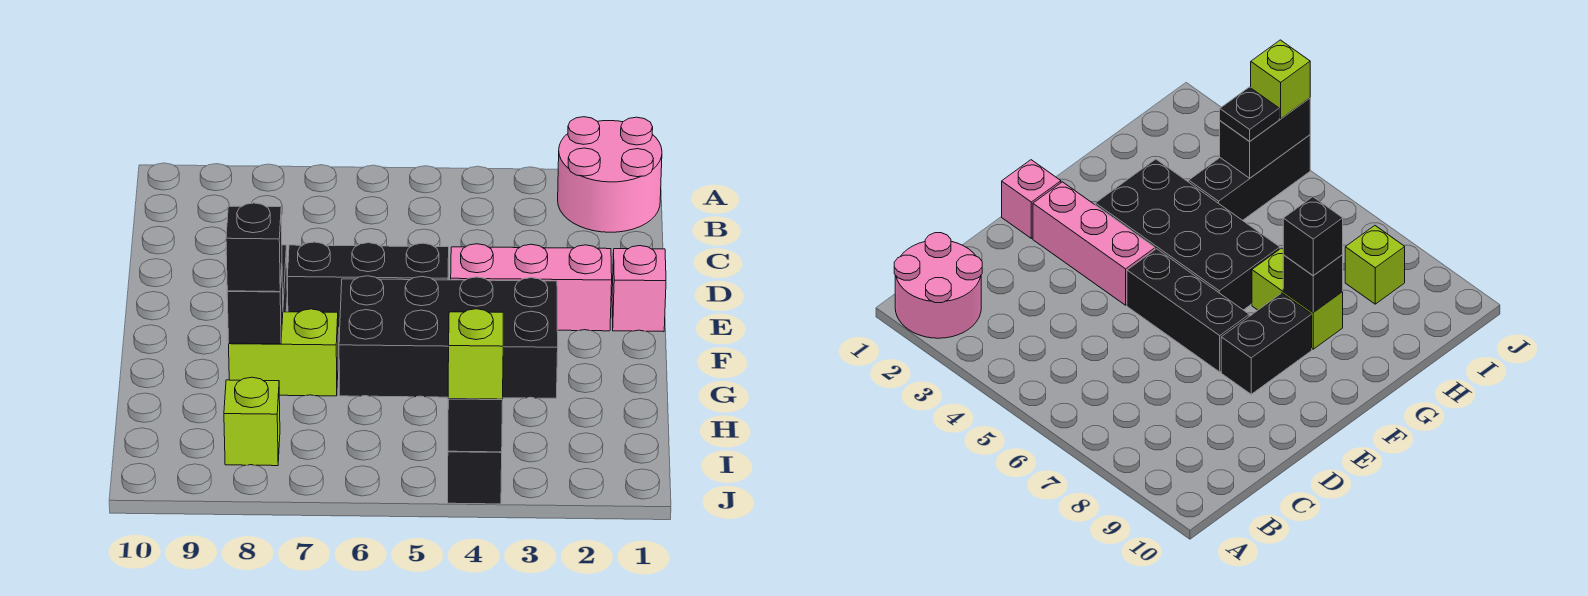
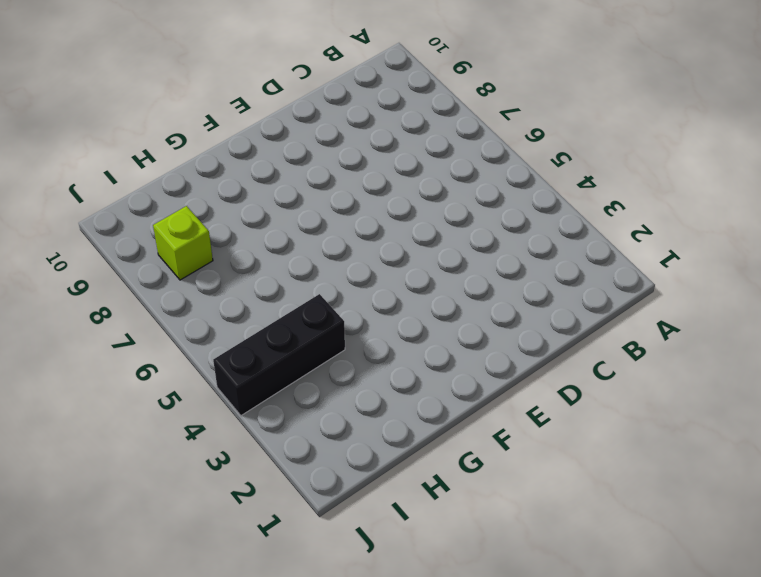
none -> pink 2x2 round brick [558,117,662,232]
none -> pink 1x1 brick [612,246,666,332]
none -> pink 1x3 brick [451,244,612,331]

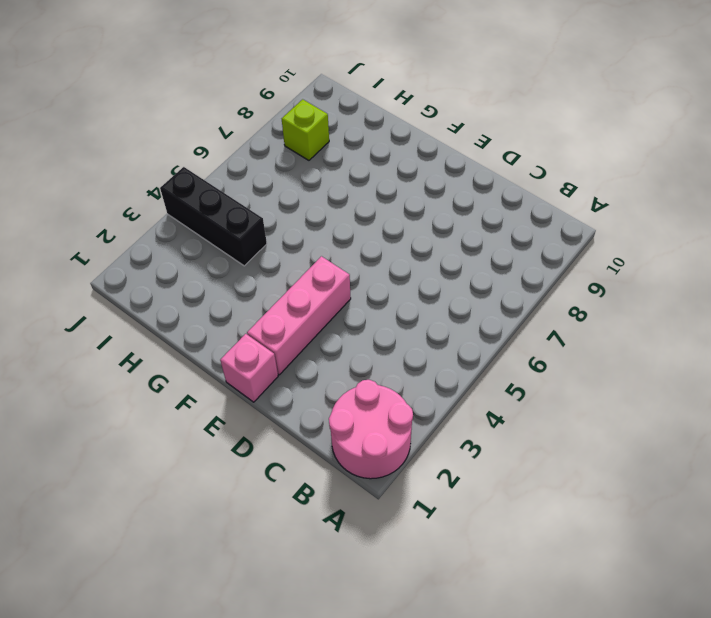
none -> black 1x3 brick [287,242,449,328]
none -> black 1x2 brick [1221,293,1312,394]
none -> black 2x4 brick [339,276,558,398]

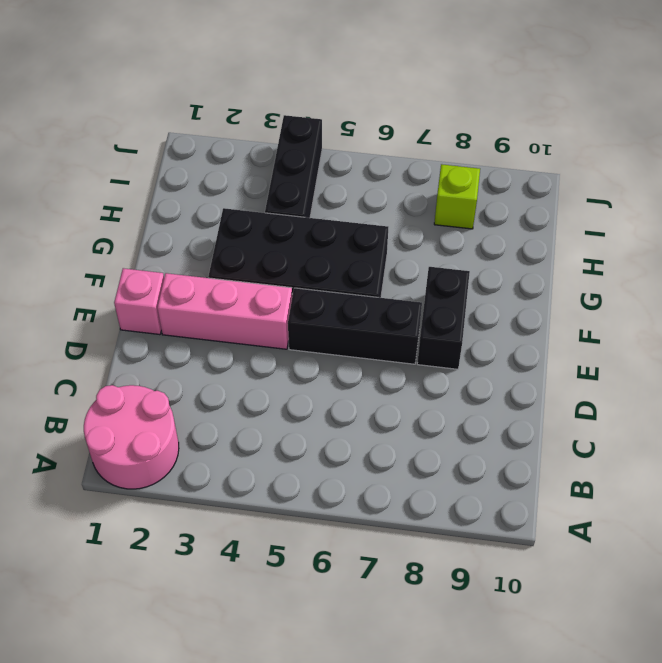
none -> lime 1x2 brick [229,309,338,396]
none -> black 1x1 brick [227,270,283,344]
none -> black 1x2 brick [448,399,503,452]

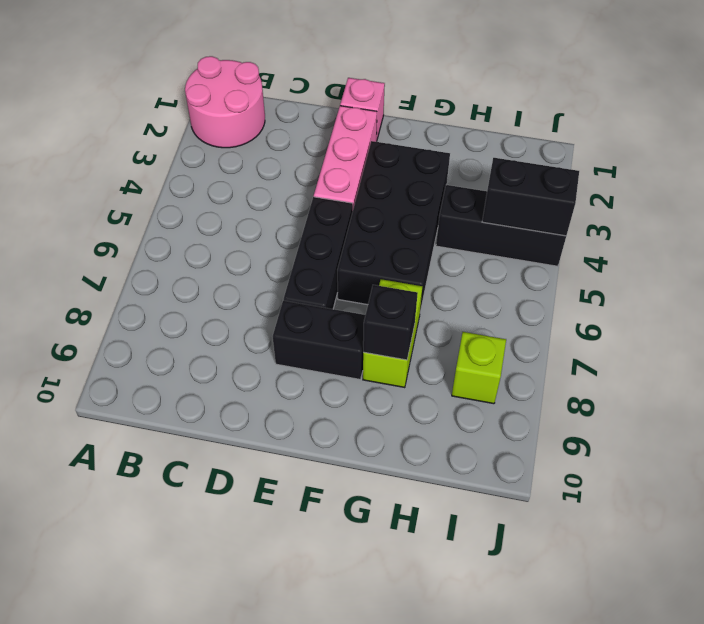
none -> black 1x1 brick [226,203,282,292]
none -> black 1x1 plate [1220,87,1279,141]
none -> lime 1x1 brick [448,309,503,399]

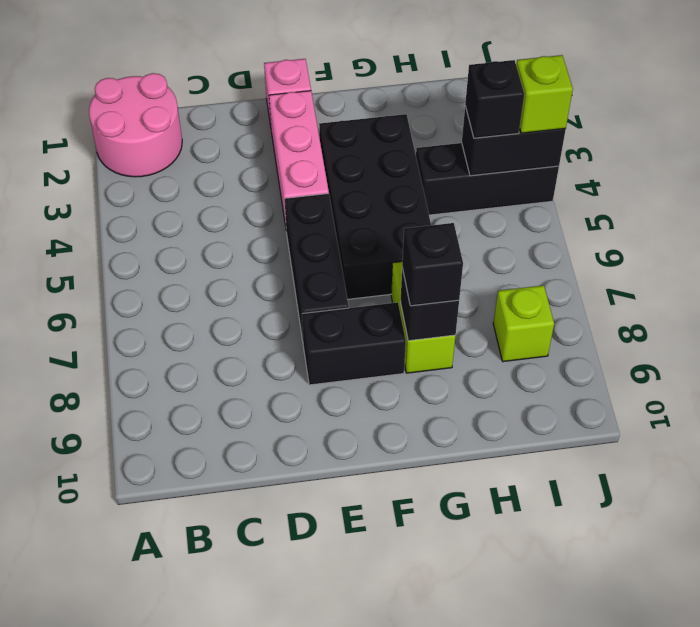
black 1x1 brick [465,60,524,138] -> black 1x1 plate [1220,87,1279,141]

